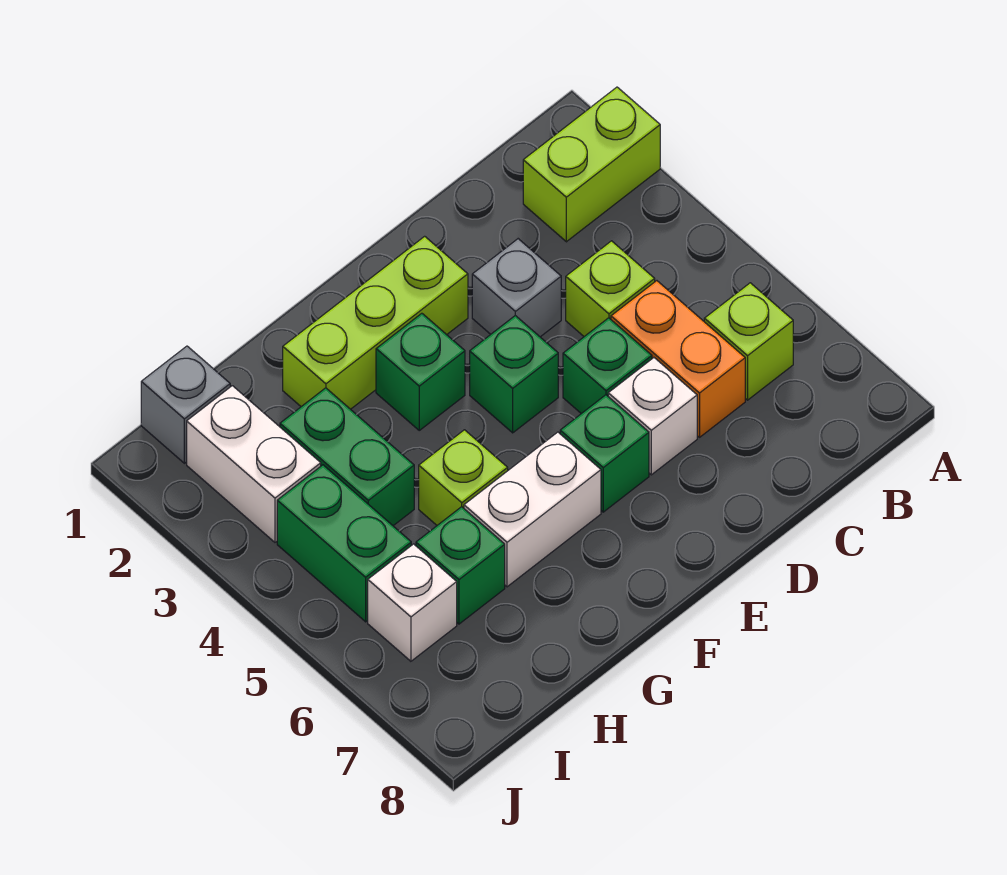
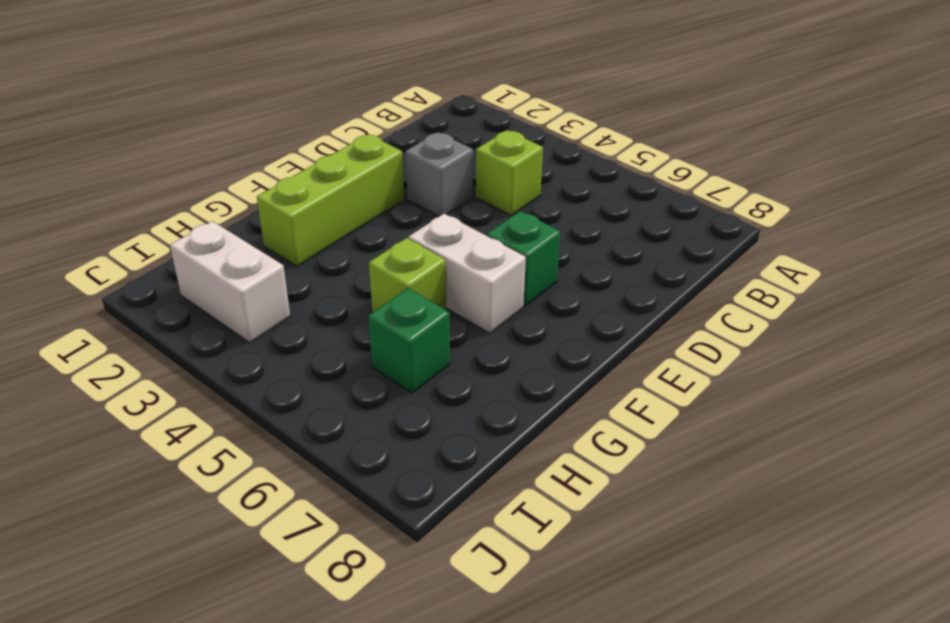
white 1x2 brick [408,214,526,334] -> white 1x2 brick turned to [464,432,601,587]
none -> lime 1x2 brick [523,87,660,242]
none -> lime 1x1 brick [704,283,793,400]
none -> orange 1x2 brick [611,281,745,437]

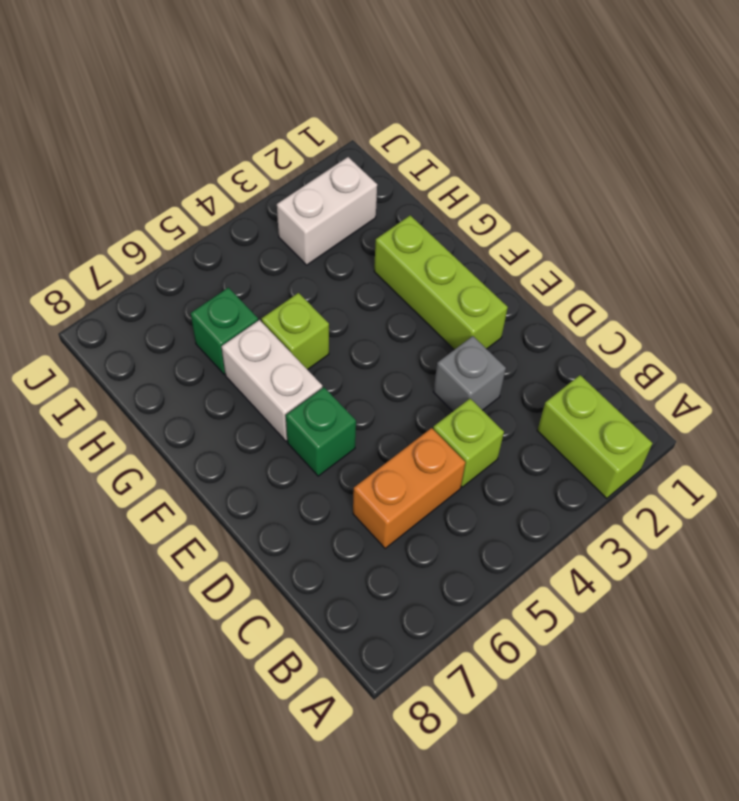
none -> lime 1x1 brick [704,283,793,400]
none -> green 1x1 brick [563,318,652,414]
none -> white 1x1 brick [608,358,697,475]

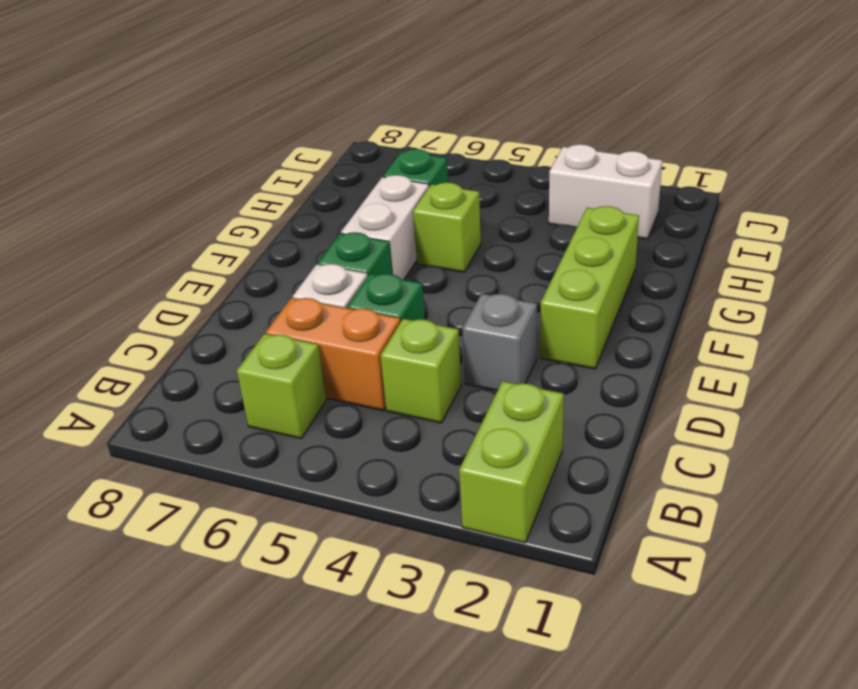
none -> green 1x1 brick [470,316,558,433]
none -> green 1x1 brick [376,313,465,430]
none -> green 1x2 brick [280,388,414,526]

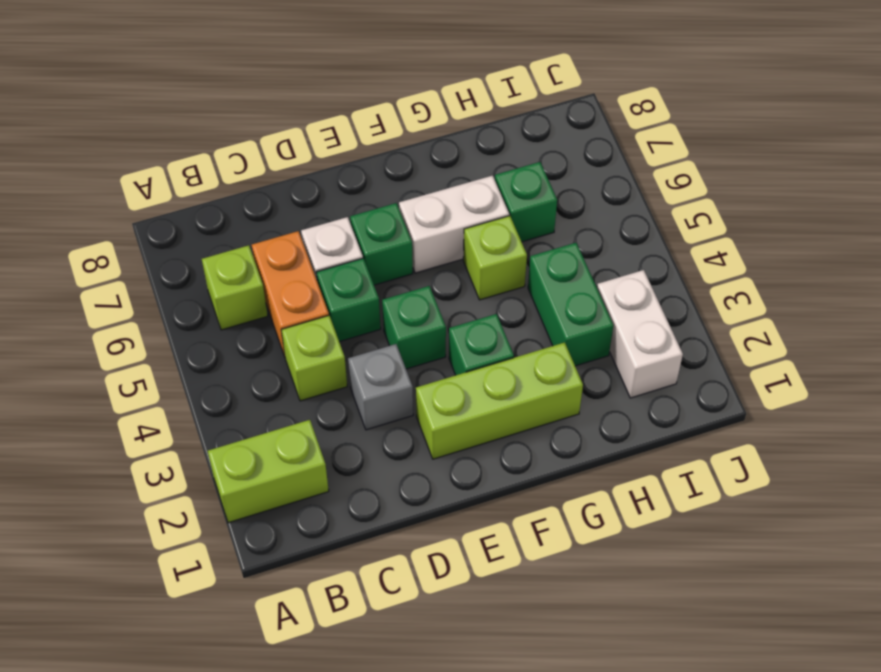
none -> grey 1x1 brick [141,346,230,463]
none -> green 1x2 brick [277,465,411,622]
none -> white 1x1 brick [368,544,457,661]

